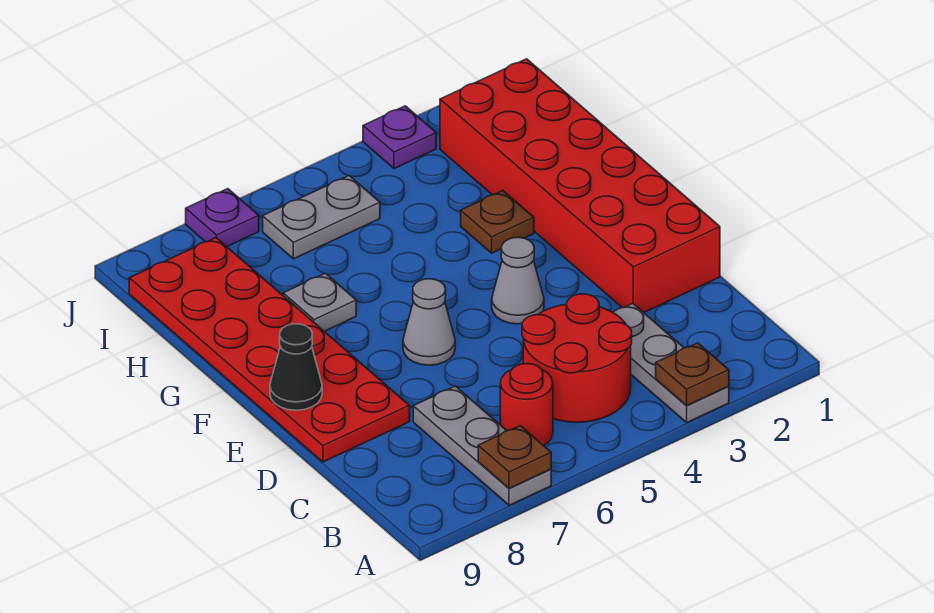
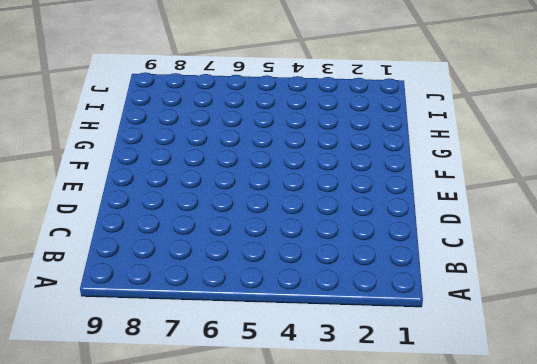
none -> grey 1x3 plate [613,304,729,422]
none -> grey 1x3 plate [413,386,551,505]
none -> red 2x2 round brick [522,294,632,422]

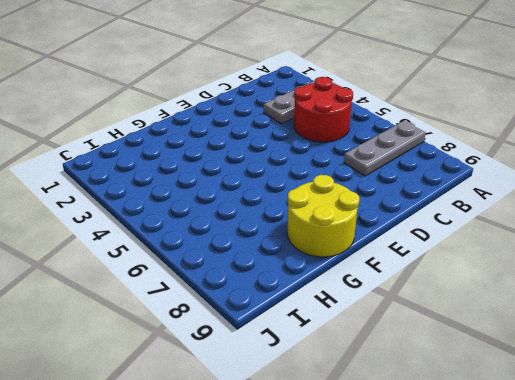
yellow 2x2 round brick [287,175,359,257] -> red 2x6 plate [129,238,410,462]
none -> red 1x1 round brick [500,363,553,446]
none -> red 2x6 brick [440,59,720,313]
none -> grey 1x1 cone [492,237,544,324]

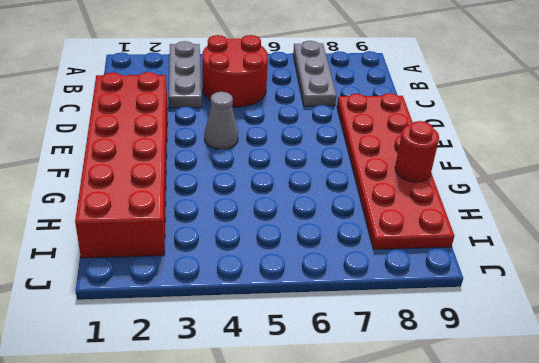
red 1x1 round brick [395,121,439,182] -> red 1x1 round brick moved to [500,363,553,446]
none -> grey 1x1 cone [403,279,455,365]
none -> brown 1x1 plate [461,191,534,253]
none -> grey 1x1 plate [283,273,356,331]

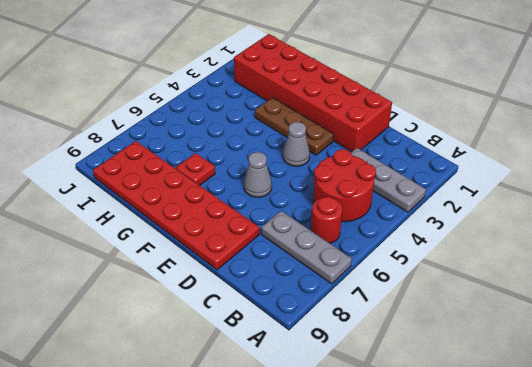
brown 1x3 plate [255,97,334,155] -> brown 1x1 plate [461,191,534,253]
red 1x1 plate [176,153,215,185] -> grey 1x1 plate [283,273,356,331]
none -> grey 1x2 plate [263,176,380,259]
none -> purple 1x1 plate [363,106,436,169]
none -> purple 1x1 plate [186,189,259,246]

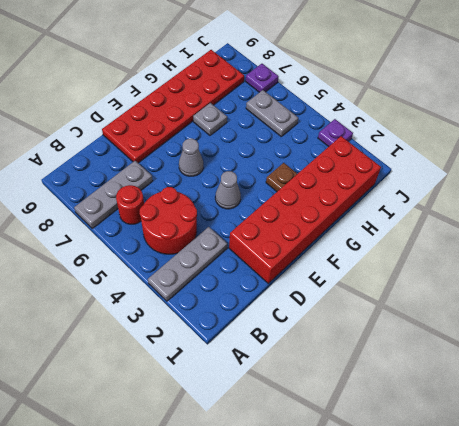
none -> brown 1x1 plate [656,343,729,405]
none -> brown 1x1 plate [478,426,551,488]
none -> black 1x1 cone [270,324,322,410]

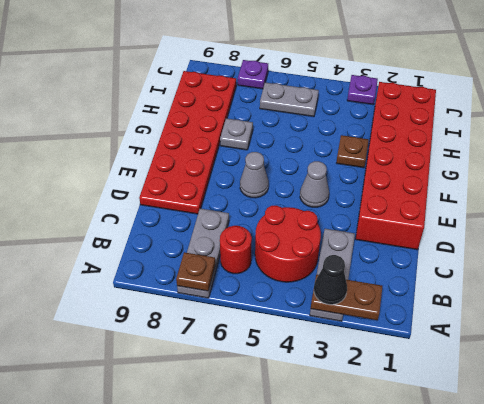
brown 1x2 plate [311,275,383,320] -> brown 1x1 plate [656,343,729,405]
black 1x1 cone [314,255,347,305] -> black 1x1 cone moved to [270,324,322,410]

